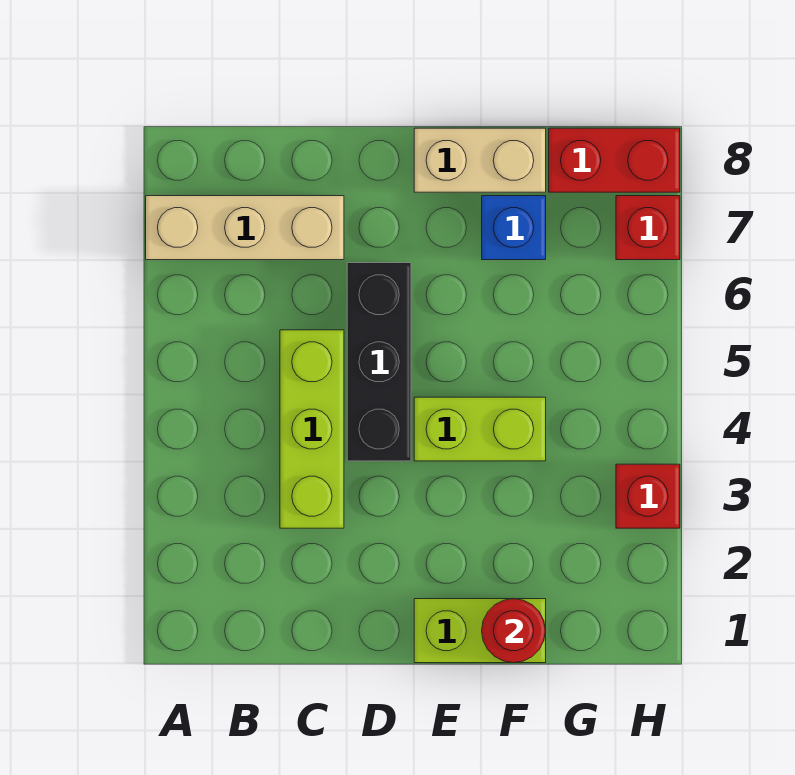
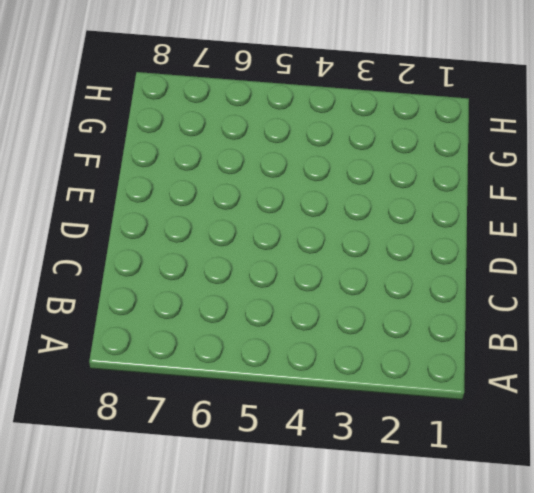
none -> tan 1x3 brick [146,196,344,260]
none -> lime 1x3 brick [280,330,344,528]

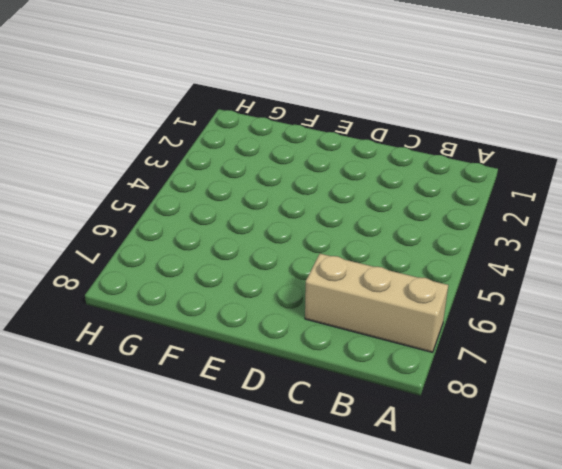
none -> lime 1x3 brick [280,330,344,528]
none -> black 1x3 brick [347,263,411,461]

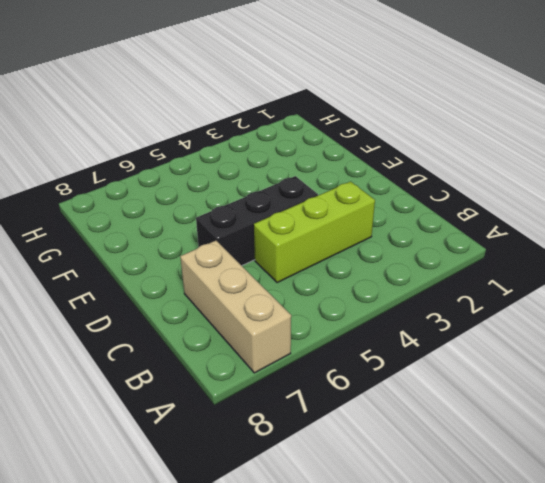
none -> lime 1x2 brick [414,599,546,663]
none -> lime 1x2 brick [414,397,546,461]

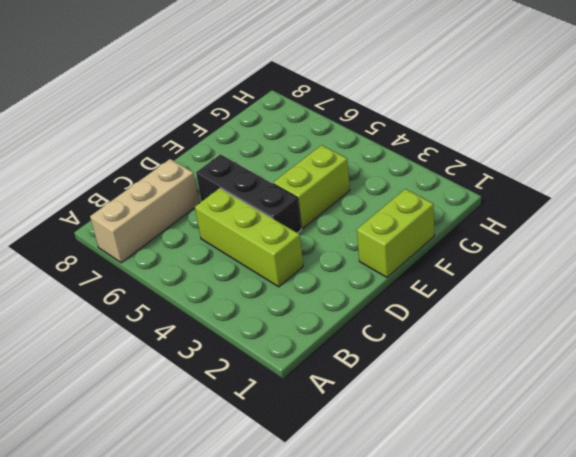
none -> tan 1x2 brick [414,128,546,192]
none -> blue 1x1 brick [482,196,546,260]

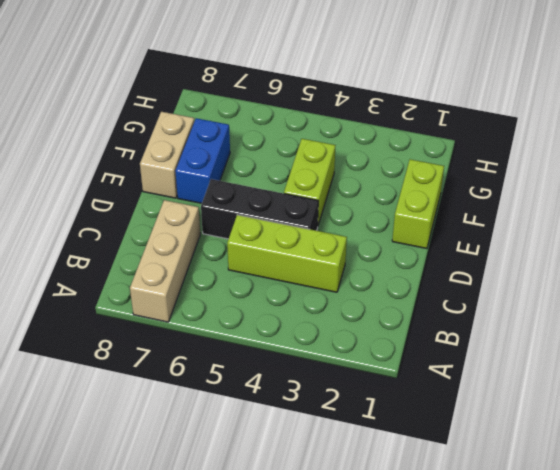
blue 1x2 brick [175,118,230,203] -> blue 1x1 brick [482,196,546,260]
none -> red 1x2 brick [549,128,680,192]
none -> red 1x1 brick [616,464,680,528]

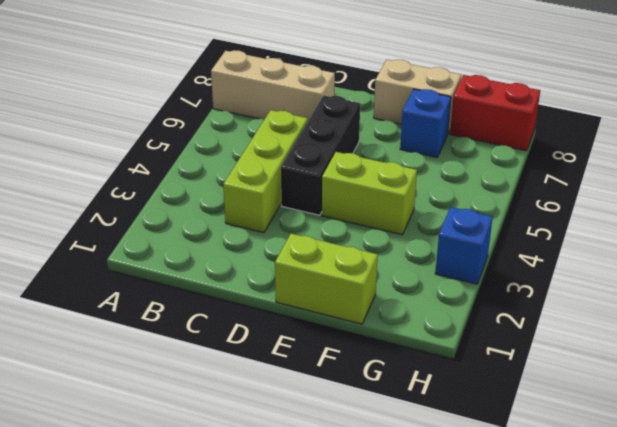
blue 1x1 brick [435,207,493,284] -> red 1x1 brick [616,464,680,528]
none -> red 1x1 brick [616,196,680,260]
none -> red 1x1 round brick [482,599,546,663]

